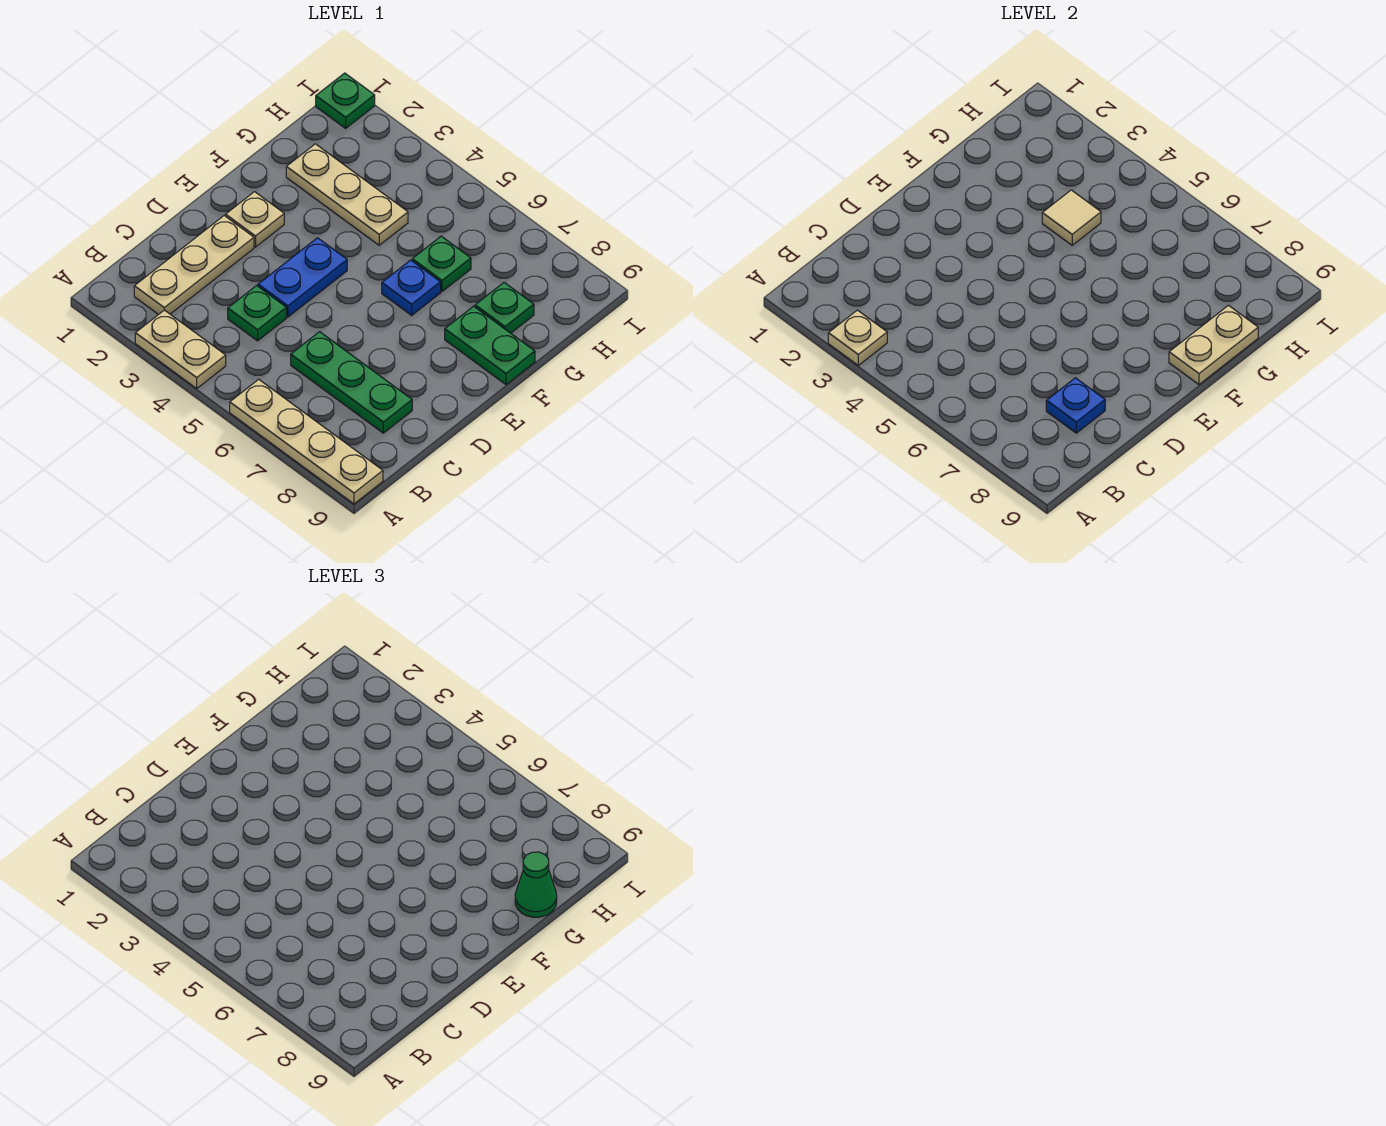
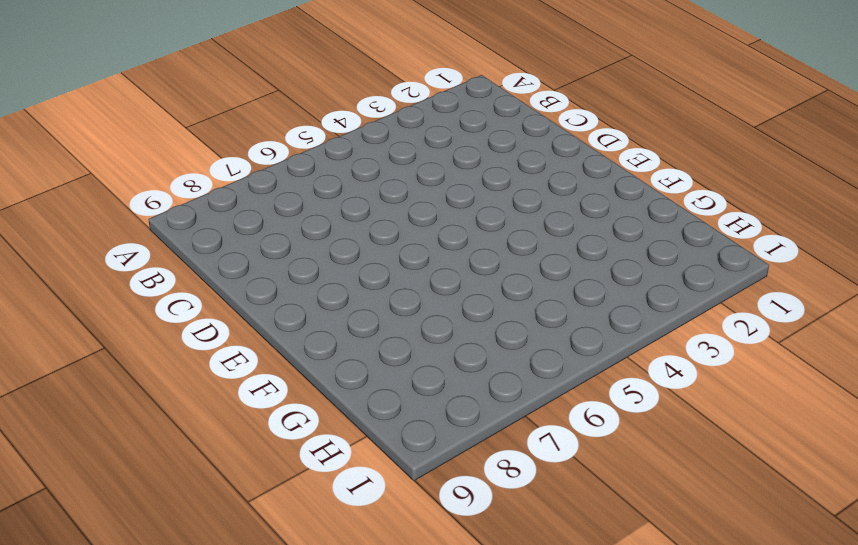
none -> tan 1x2 plate [135,310,226,388]
none -> tan 1x4 plate [230,379,383,504]
none -> tan 1x3 plate [134,216,254,315]

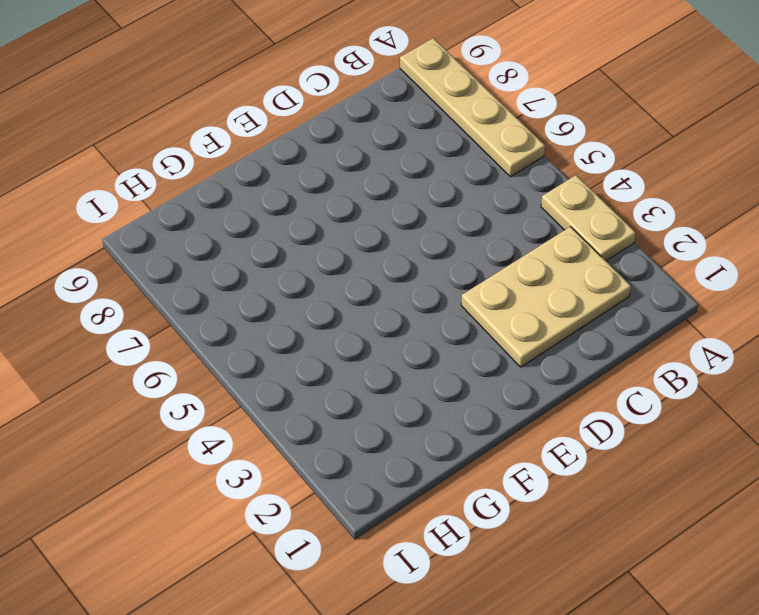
tan 2x3 plate [461,227,631,367] -> tan 1x3 plate [134,216,254,315]
none -> green 1x1 plate [228,286,287,341]
none -> green 1x3 plate [291,332,412,433]
none -> blue 1x2 plate [258,238,347,317]

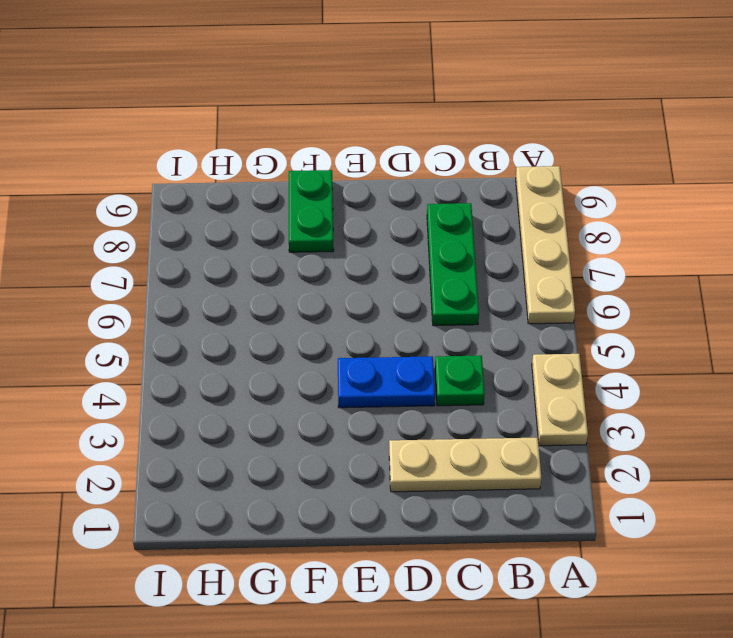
none -> tan 1x1 plate [226,192,284,247]
none -> blue 1x1 plate [382,260,441,315]
none -> tan 1x3 plate [286,144,408,245]

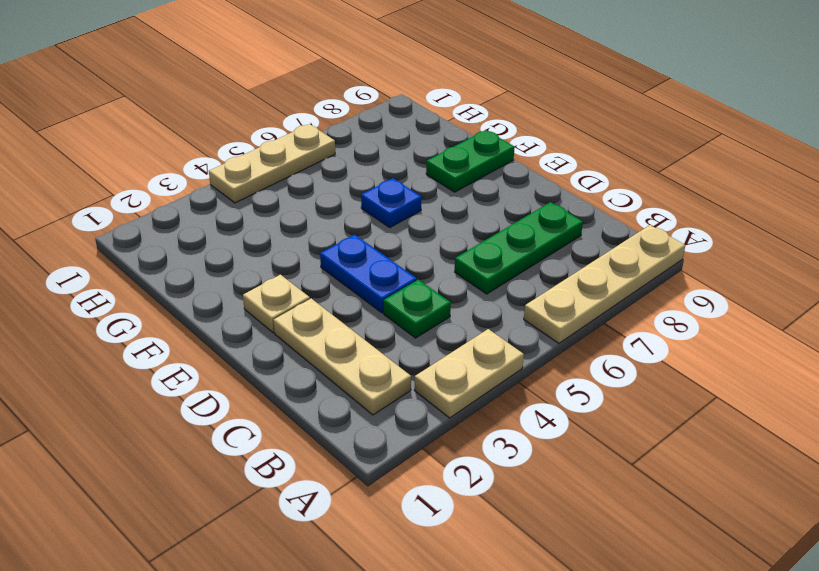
tan 1x3 plate [209,124,335,203] -> tan 1x3 plate moved to [286,144,408,245]
none -> green 1x1 plate [412,236,471,291]
none -> green 1x1 plate [475,283,534,333]
none -> green 1x1 plate [316,73,375,128]

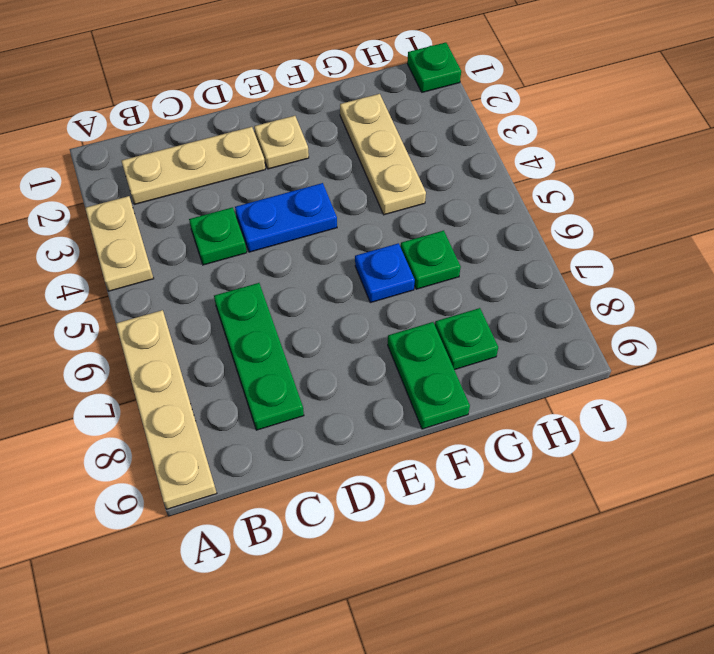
none -> tan 1x1 plate [828,310,887,365]
none -> blue 1x1 plate [1046,378,1105,433]
none -> tan 1x2 plate [1169,306,1258,385]

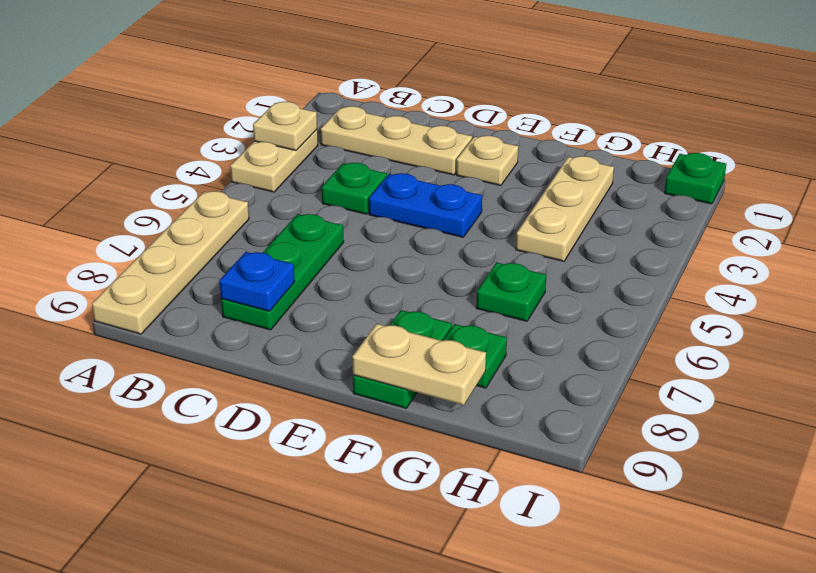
none -> blue 1x1 plate [382,260,441,315]
none -> tan 1x1 tile [1042,190,1101,245]
none -> green 1x1 cone [515,852,557,917]

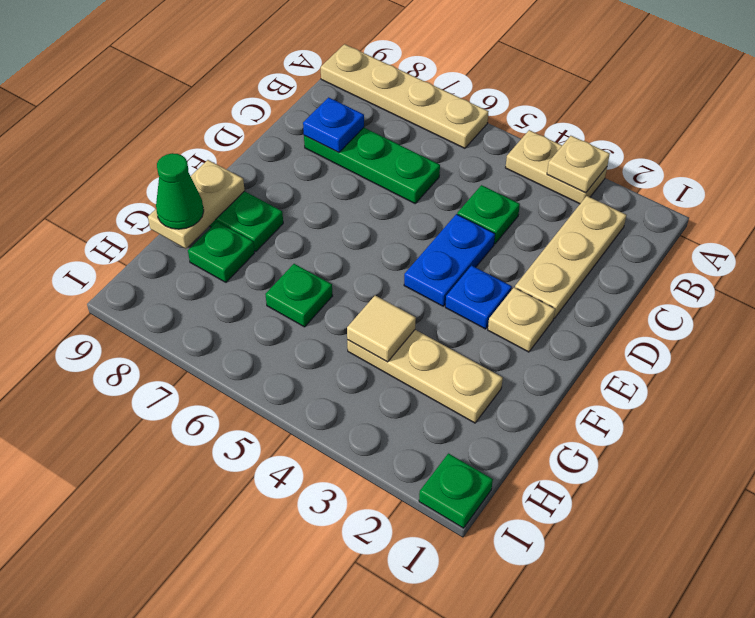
blue 1x1 plate [445,266,512,329] -> blue 1x1 plate moved to [382,260,441,315]

